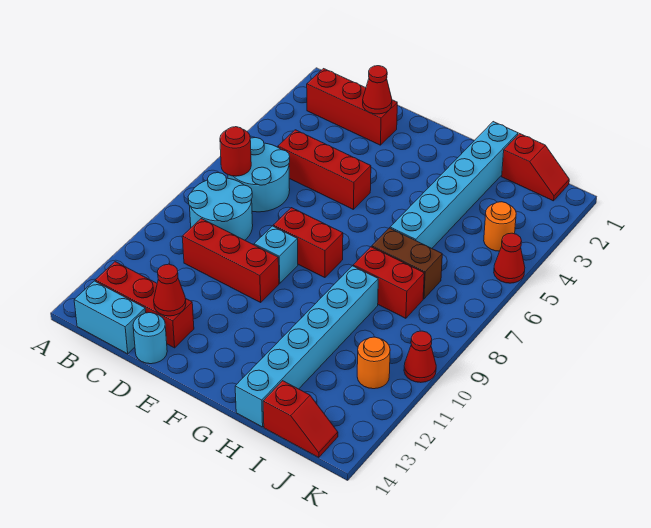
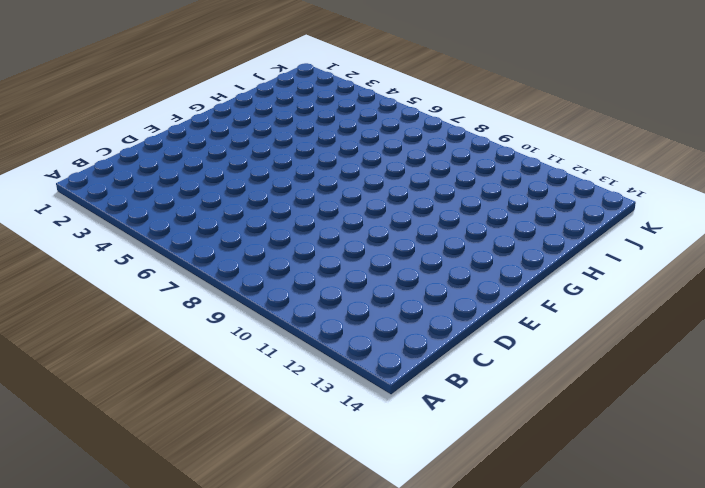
none -> red 1x3 brick [307,69,397,145]
none -> cyan 2x2 round brick [228,138,290,212]
none -> cyan 2x2 round brick [188,173,253,240]

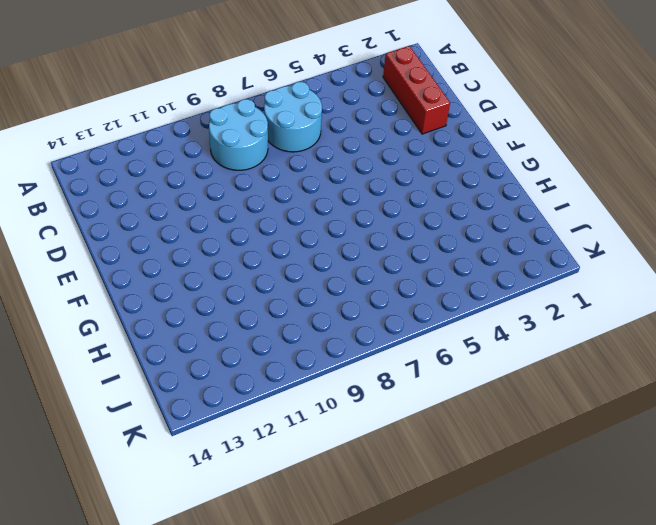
none -> red 1x3 brick [95,262,194,348]
none -> cyan 1x2 brick [74,281,146,354]
none -> red 1x3 brick [278,130,371,210]

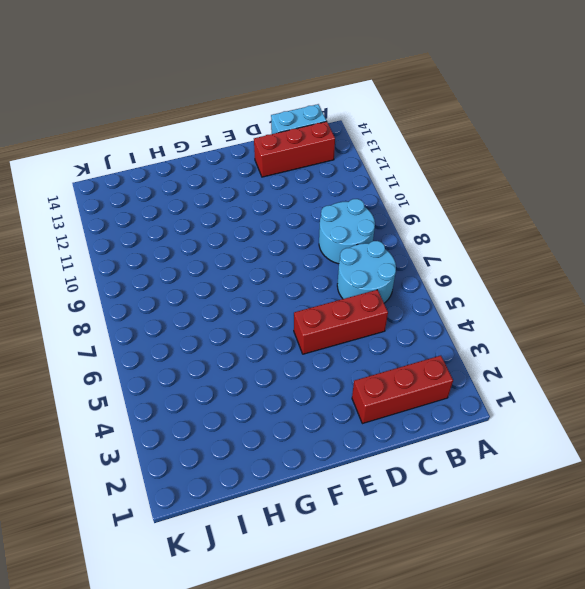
none -> red 1x3 brick [182,219,279,302]
none -> cyan 1x1 round brick [133,313,167,364]
none -> red 1x2 brick [273,208,343,278]

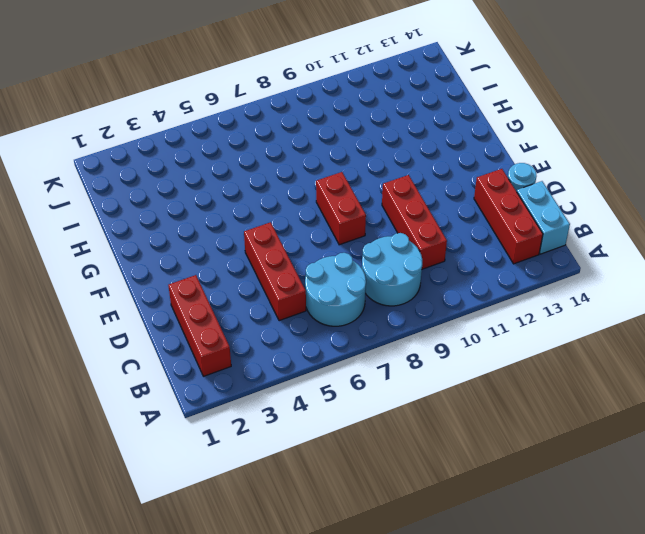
none -> cyan 1x1 brick [254,226,298,283]
none -> cyan 1x6 brick [390,122,518,248]
none -> brown 1x2 brick [372,228,442,299]

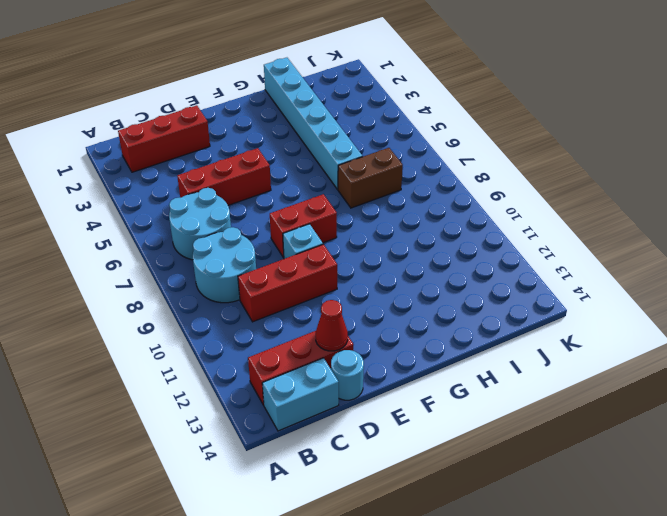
none -> red 1x2 brick [353,247,424,318]
none -> cyan 1x6 brick [235,266,378,427]
none -> red 1x2 slope [502,134,569,201]

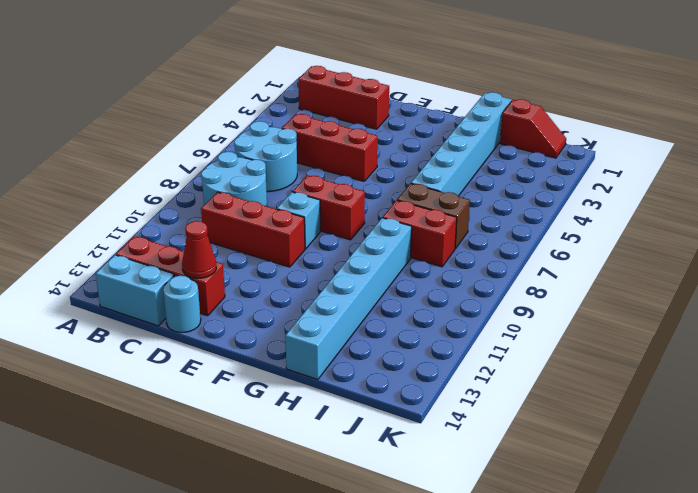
none -> red 1x2 slope [263,381,338,458]
none -> orange 1x1 round brick [484,202,516,251]
none -> orange 1x1 round brick [357,337,390,389]

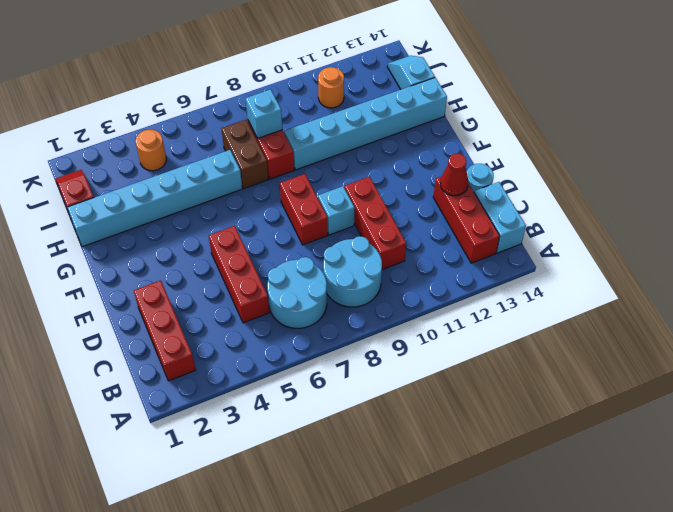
cyan 1x1 brick [246,89,282,138] -> none
cyan 1x2 slope [387,56,435,89] -> red 1x2 slope [263,381,338,458]
none -> red 1x1 cone [494,233,525,283]
none -> red 1x1 cone [404,331,436,383]
none -> red 1x1 round brick [220,127,251,176]

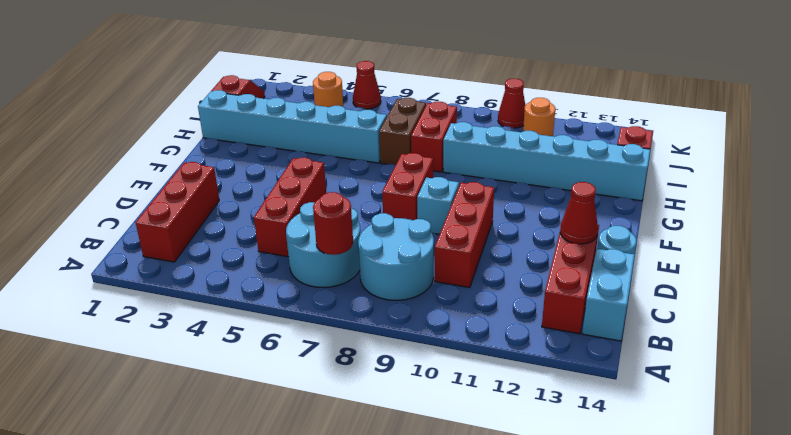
none -> red 1x1 cone [363,66,392,114]

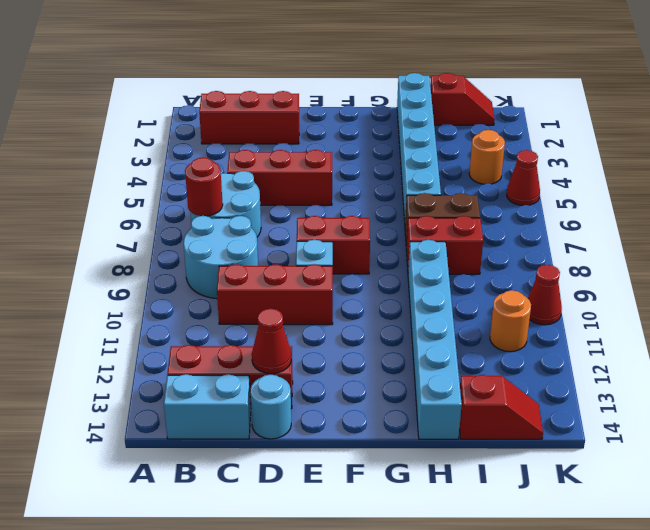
none -> red 1x1 cone [363,66,392,114]

